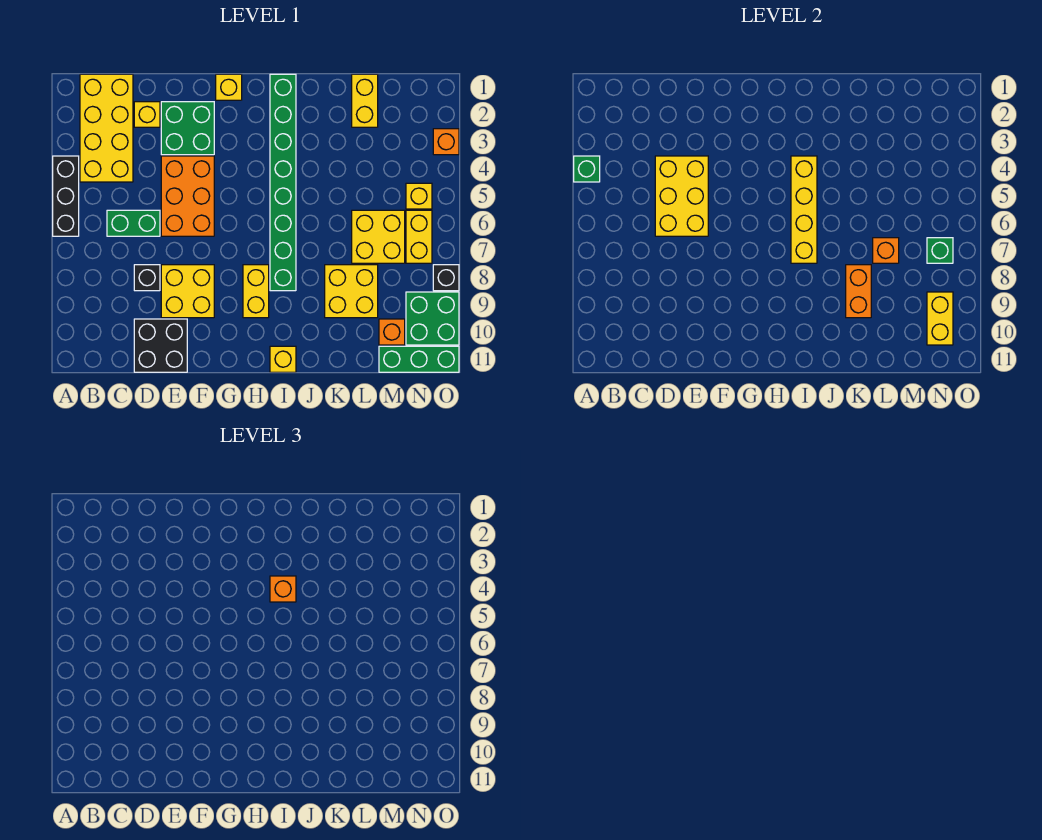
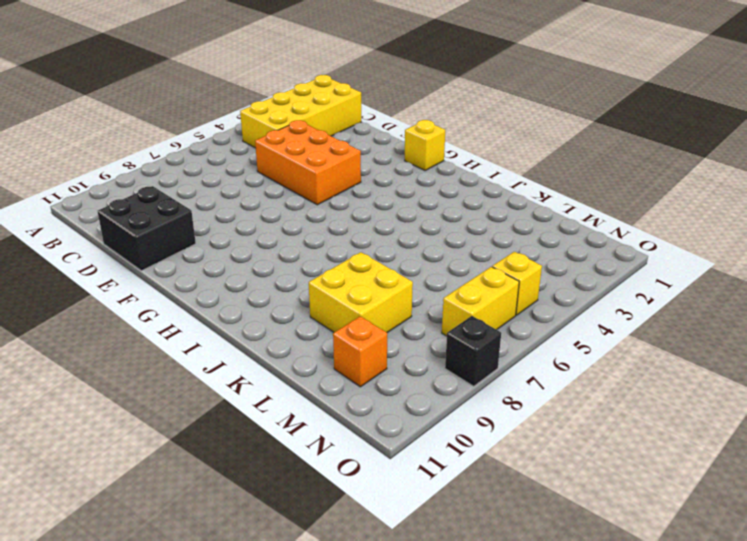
orange 2x3 brick [255,120,361,205] -> orange 2x3 brick turned to [161,156,214,236]
none -> black 1x3 brick [53,156,79,236]
none -> green 1x2 brick [107,210,160,236]
none -> yellow 1x1 brick [134,102,160,127]
none -> black 1x1 brick [134,265,160,291]

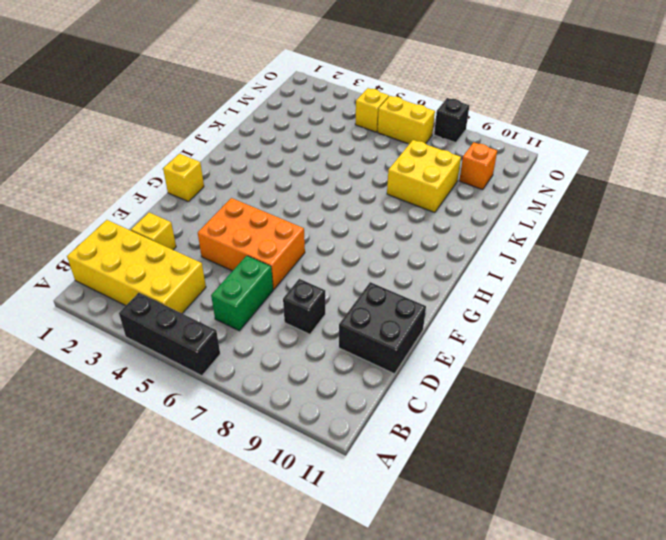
none -> green 2x2 brick [161,102,214,155]
none -> yellow 2x2 brick [161,265,214,318]
none -> yellow 1x2 brick [243,265,269,318]
none -> green 1x8 brick [270,74,296,291]

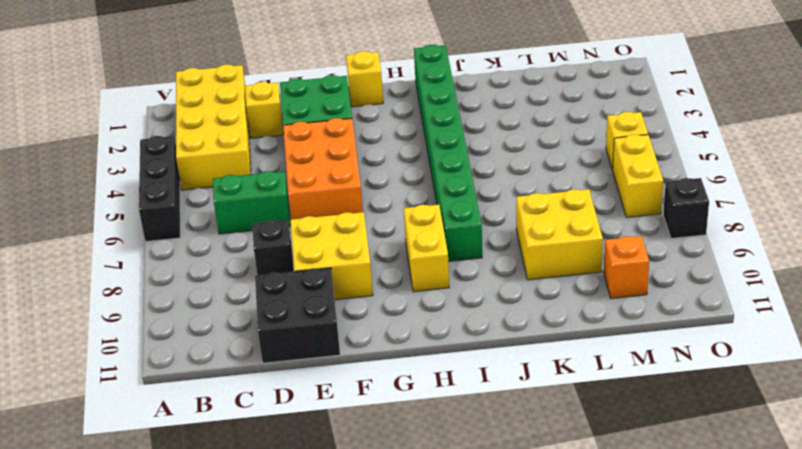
none -> yellow 1x1 brick [270,346,296,372]
none -> yellow 1x2 brick [352,74,378,127]
none -> yellow 2x2 brick [352,210,405,263]
none -> green 1x3 brick [379,346,459,372]

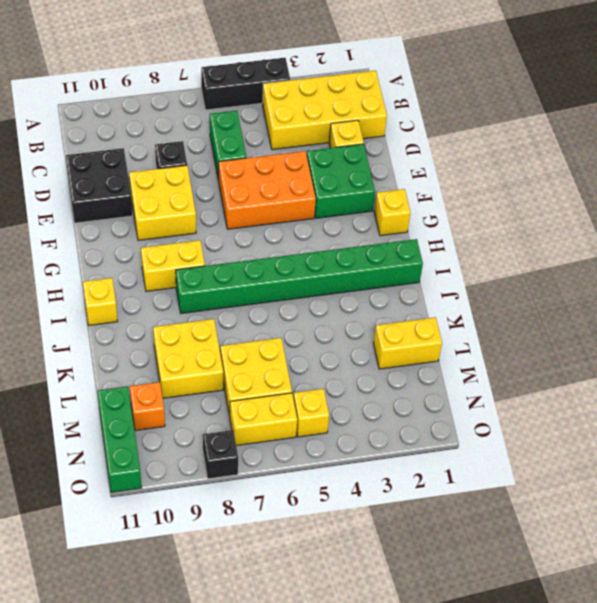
none -> green 2x2 brick [406,292,459,345]
none -> orange 1x1 brick [433,129,459,155]
none -> green 1x1 brick [574,156,600,182]
none -> yellow 2x3 brick [655,156,708,236]

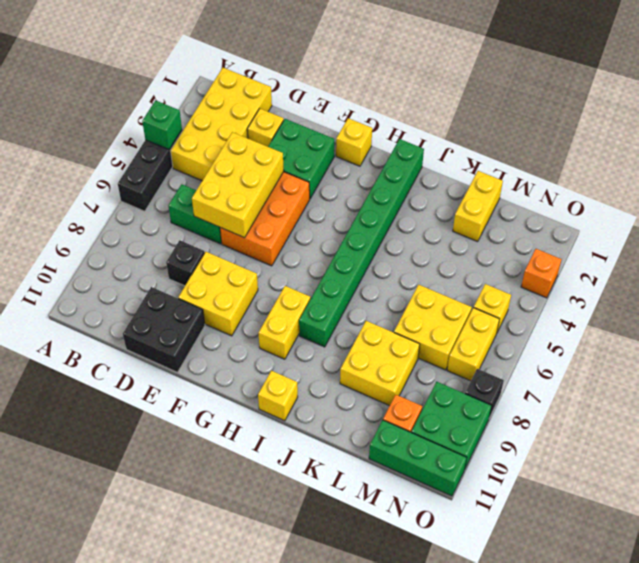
none -> yellow 1x4 brick [791,156,817,263]
none -> orange 1x2 brick [846,265,871,318]
none -> orange 1x1 brick [873,238,899,263]
none -> green 1x1 brick [927,238,953,263]

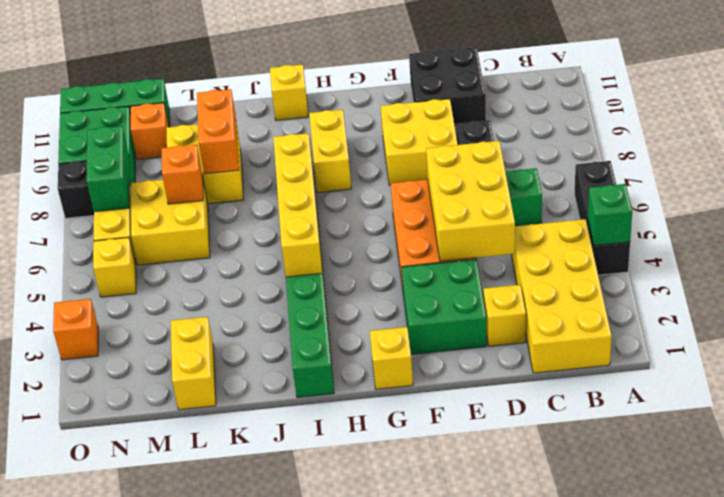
green 1x2 brick [86,126,129,212] -> green 1x1 brick [927,238,953,263]
none -> yellow 1x2 brick [927,292,953,345]
none -> orange 1x1 brick [270,576,296,602]

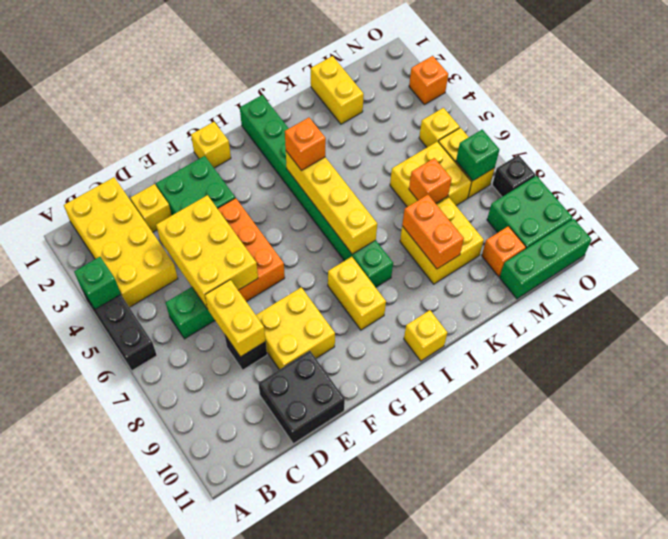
yellow 1x2 brick [205,280,266,357] -> yellow 1x2 brick moved to [927,292,953,345]

